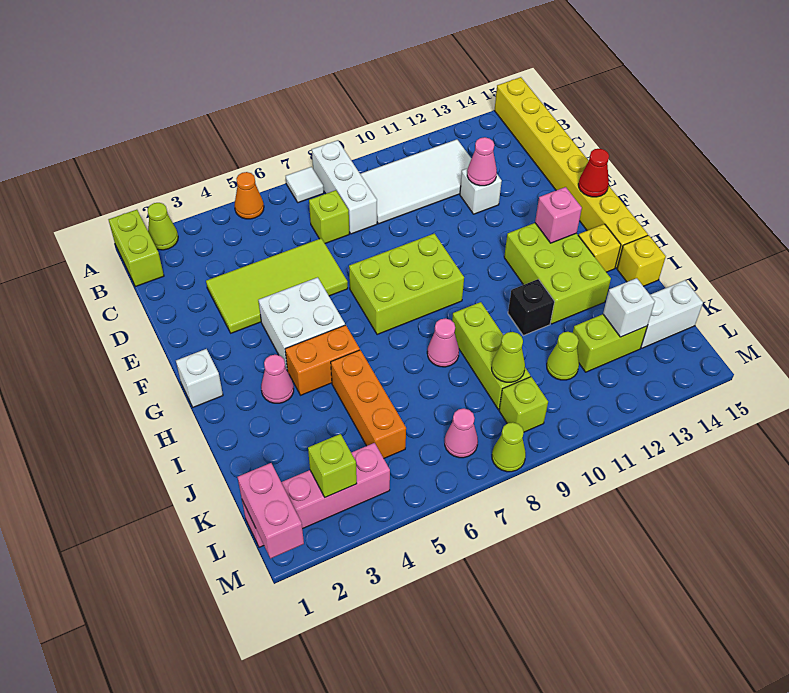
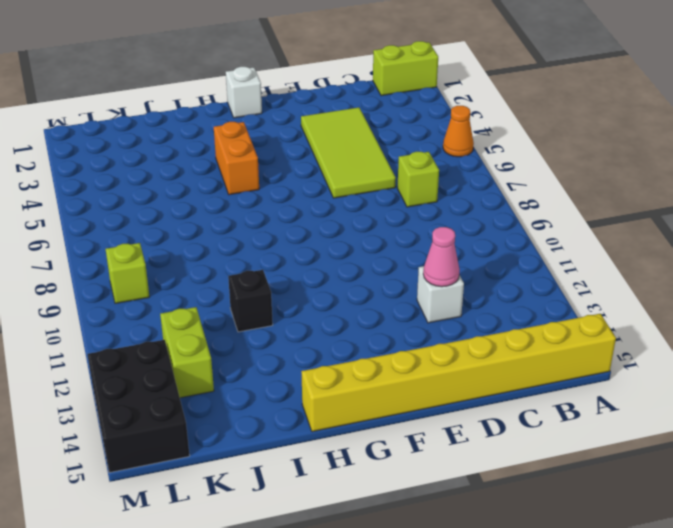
black 2x3 brick [87,340,190,473] -> none
none -> lime 1x1 cone [148,203,178,250]
none -> white 1x1 tile [286,167,324,203]
none -> white 1x3 brick [312,140,377,234]
none -> white 2x4 tile [360,139,472,224]

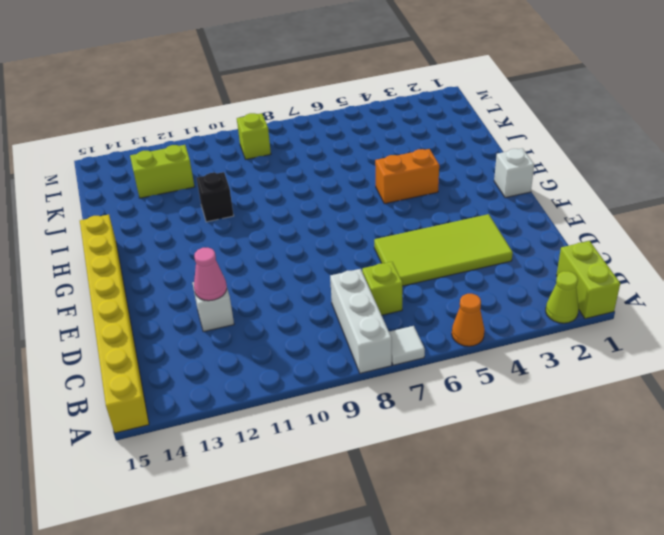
none -> white 2x4 tile [360,139,472,224]
none -> white 2x2 brick [259,277,345,370]
none -> lime 2x3 brick [349,233,464,335]
none -> lime 2x3 brick [504,223,611,324]

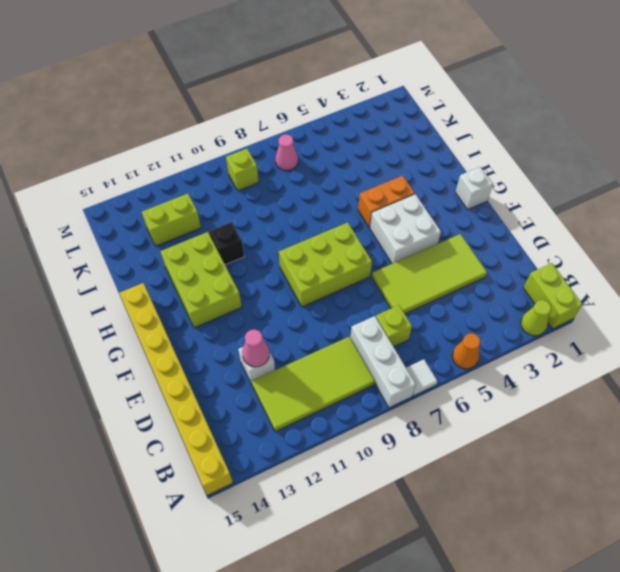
lime 2x4 tile [251,337,375,432] -> white 2x4 tile [360,139,472,224]
none -> pink 1x1 cone [261,355,294,403]
none -> yellow 1x1 brick [578,224,621,272]
none -> orange 1x3 brick [331,350,406,458]
none -> pink 1x1 cone [427,318,459,367]

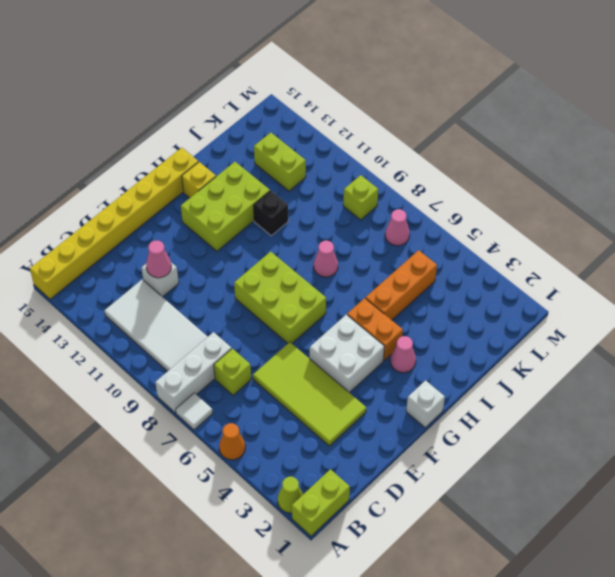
none -> lime 1x3 brick [452,302,530,410]
none -> yellow 1x1 brick [617,235,666,286]
none -> lime 1x1 cone [547,332,579,380]
none -> white 1x2 brick [641,280,703,348]

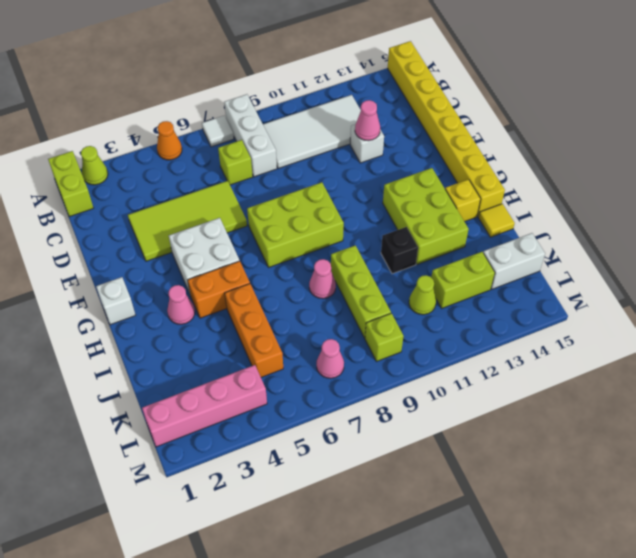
yellow 1x1 tile [478,204,515,237] -> yellow 1x1 brick [617,235,666,286]
none -> lime 1x1 cone [492,422,526,472]
none -> red 1x1 cone [578,149,609,197]
none -> pink 1x1 brick [535,187,582,243]
none -> lime 1x1 cone [492,332,525,382]

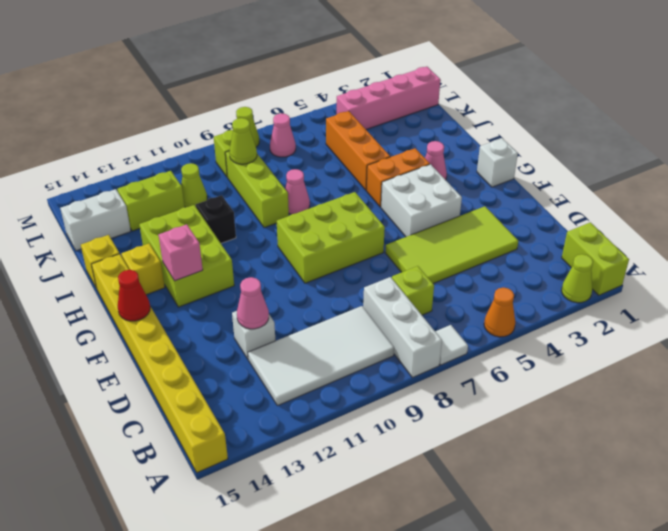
none -> white 1x1 brick [603,278,655,337]
none -> pink 1x2 brick [238,463,304,559]
none -> lime 1x1 brick [308,434,357,497]

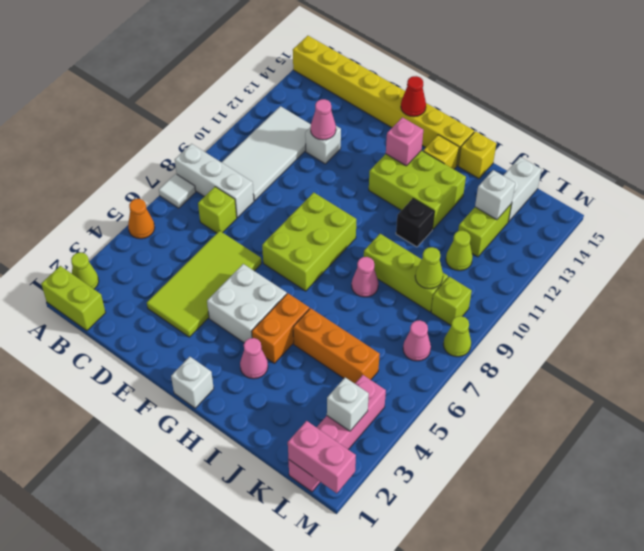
white 1x1 brick [327,378,369,431] -> lime 1x1 brick [308,434,357,497]

